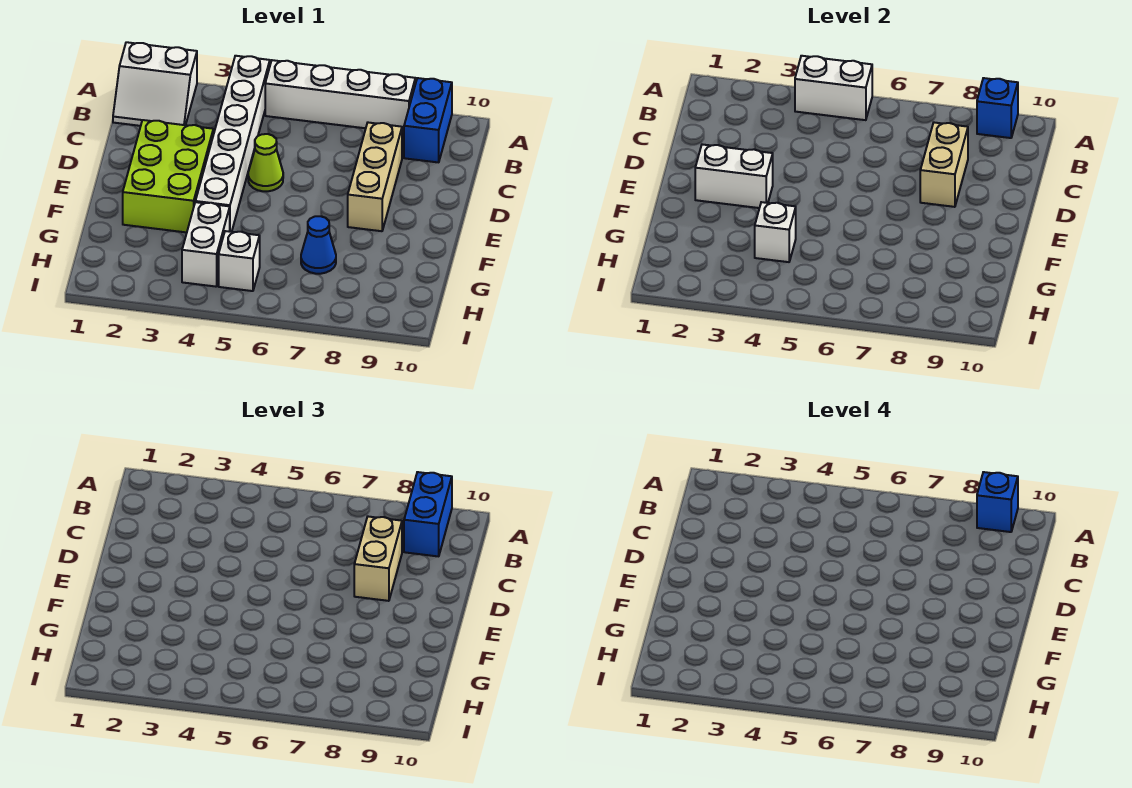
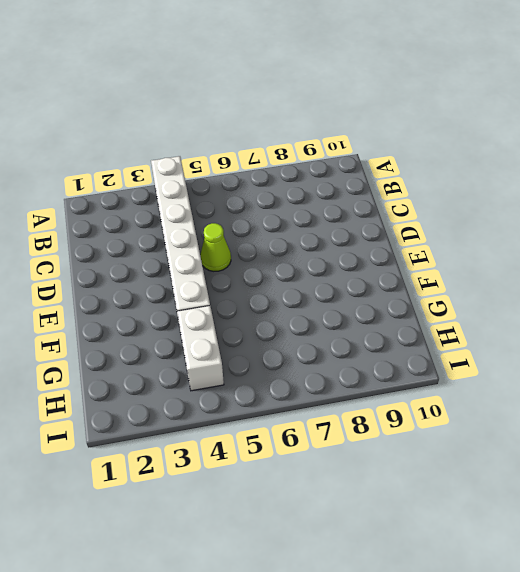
none -> white 2x2 slope [113,42,197,126]
none -> white 1x4 brick [265,60,415,133]
none -> blue 1x2 brick [404,78,452,162]

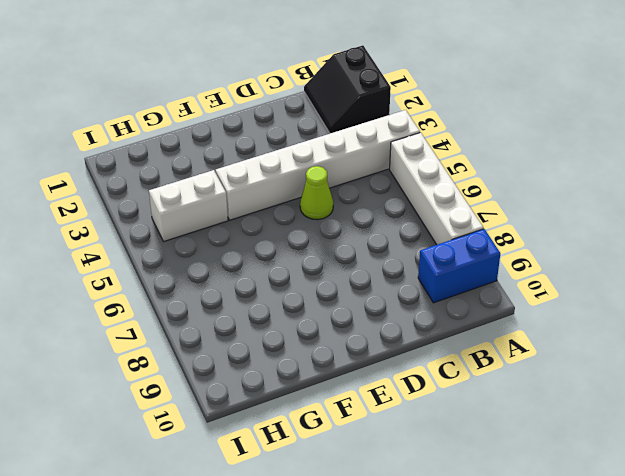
black 2x2 slope [304,45,391,133] -> white 2x2 slope [113,42,197,126]
none -> tan 1x3 brick [348,123,402,231]
none -> lime 2x3 brick [123,120,213,232]
none -> blue 1x1 cone [301,216,336,274]

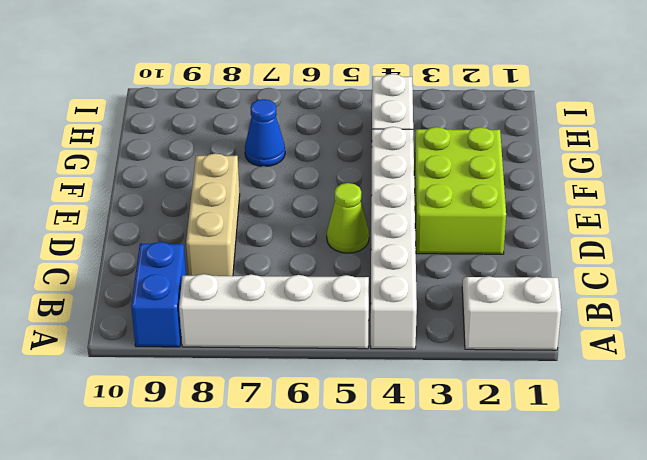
none -> white 1x1 brick [219,231,260,291]
none -> white 1x2 brick [795,56,872,120]
none -> blue 1x1 brick [977,78,1018,138]

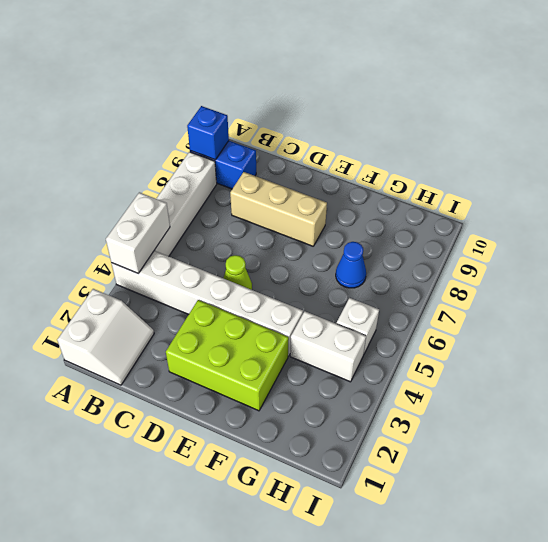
none -> tan 1x2 brick [920,123,968,207]
none -> white 1x2 brick [695,144,773,208]
none -> white 1x1 brick [755,202,796,262]

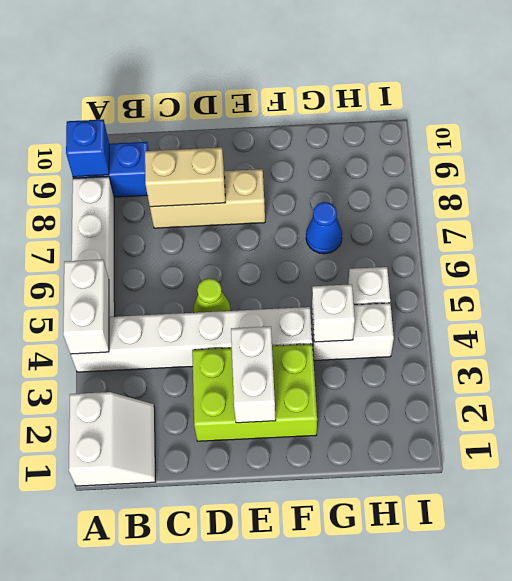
none -> blue 1x2 brick [404,472,452,556]
none -> tan 1x2 brick [354,517,402,601]
none -> blue 1x1 brick [977,472,1018,532]

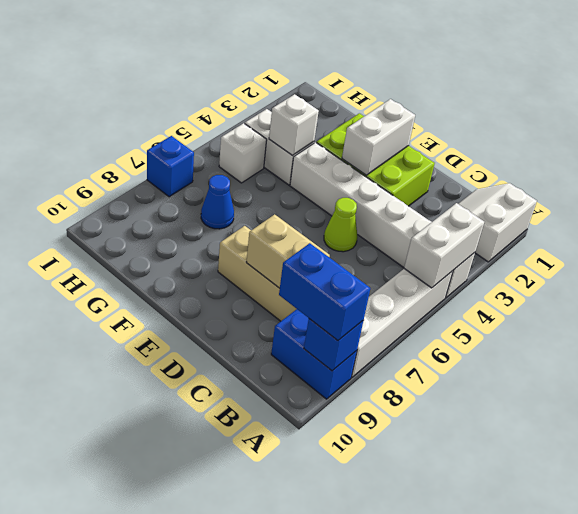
blue 1x1 brick [147,136,194,197] -> blue 1x1 brick moved to [977,472,1018,532]
none -> tan 1x2 brick [354,517,402,601]

